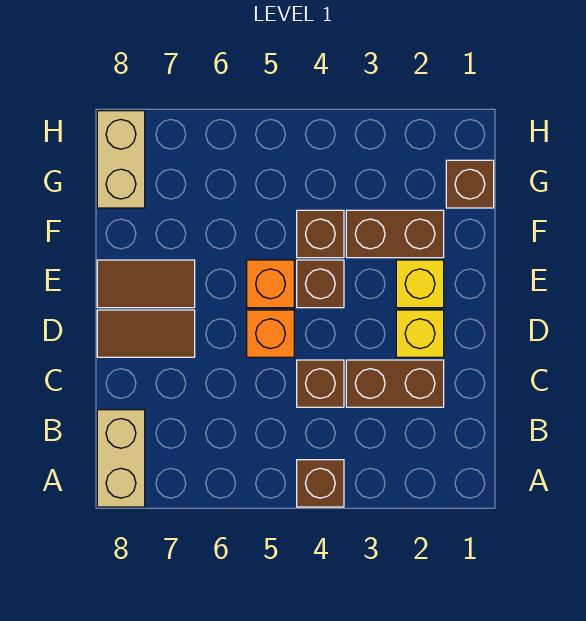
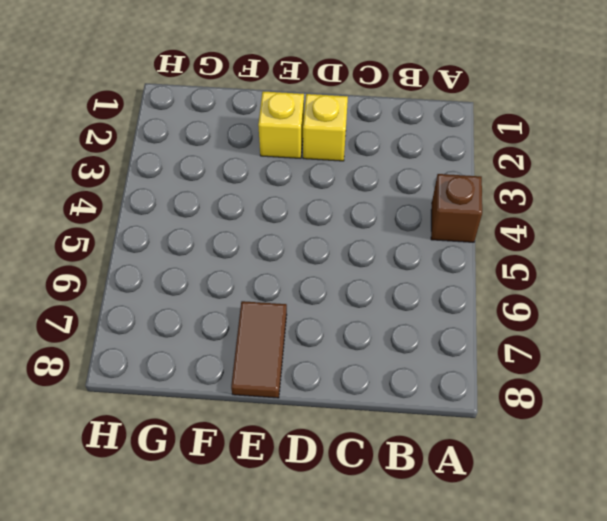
none -> tan 1x2 brick [97,410,145,507]
none -> brown 1x2 brick [346,360,444,407]
none -> brown 1x1 brick [297,360,344,407]

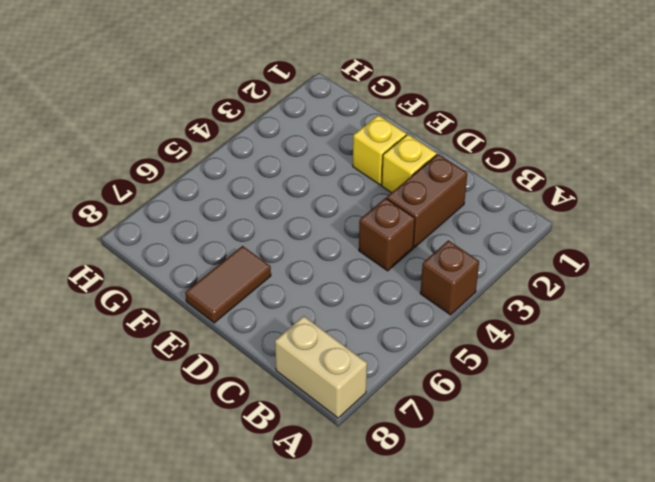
none -> orange 1x1 brick [247,310,294,357]
none -> brown 1x2 tile [97,310,195,357]
none -> brown 1x1 brick [297,260,344,308]

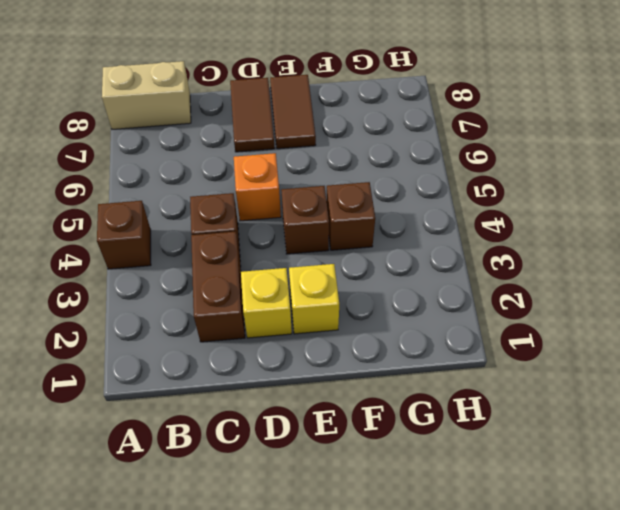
none -> orange 1x1 brick [247,260,294,308]
none -> brown 1x2 brick [346,210,444,258]
none -> brown 1x1 brick [446,160,494,208]

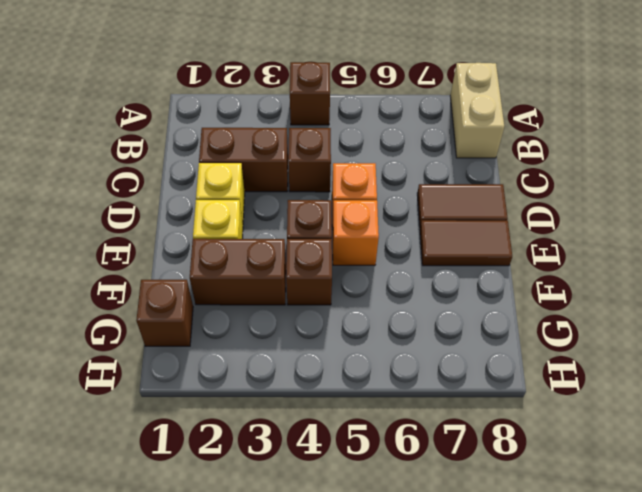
none -> tan 1x2 brick [97,111,145,208]

